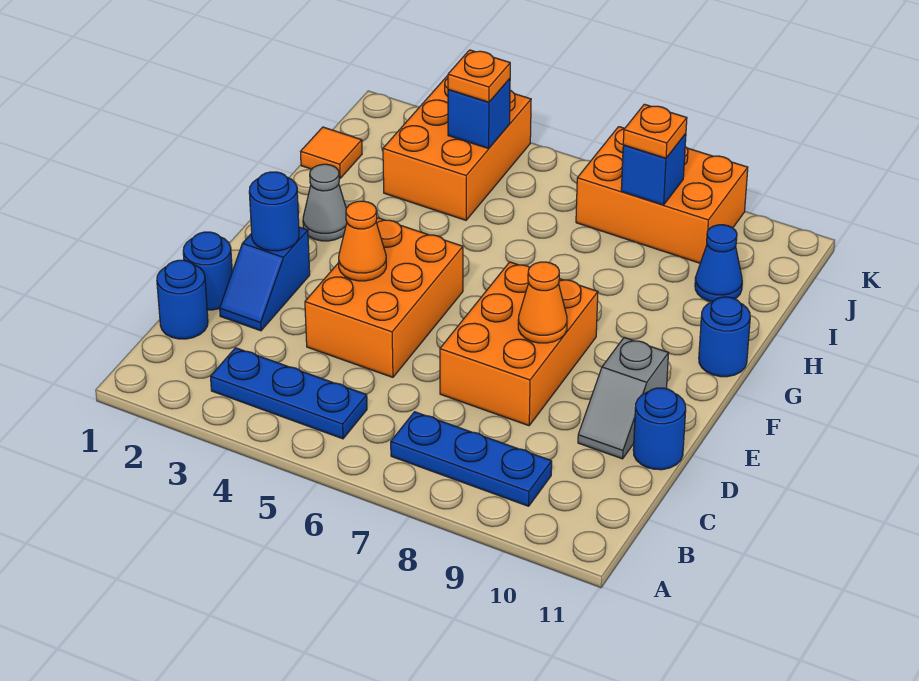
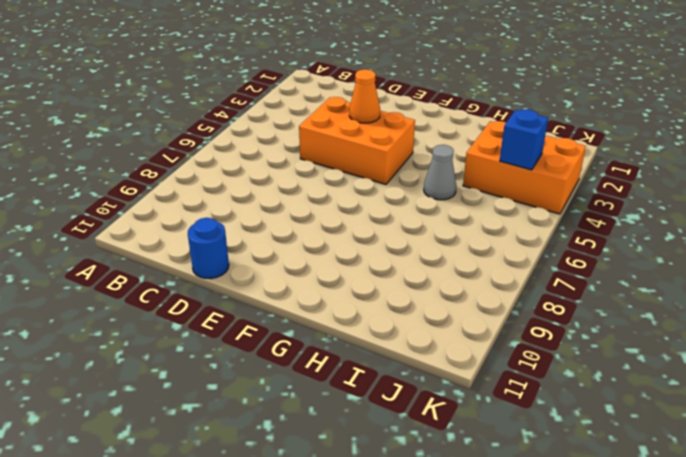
grey 1x1 cone [424,145,456,200] -> grey 1x1 cone moved to [303,164,347,241]
none -> blue 1x3 plate [211,348,367,439]
none -> blue 1x3 plate [391,412,552,506]
none -> blue 1x1 round brick [157,260,208,339]

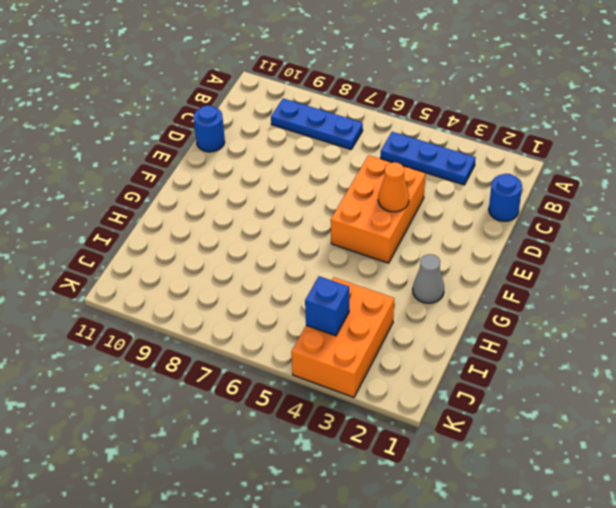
none -> blue 1x1 round brick [183,232,232,310]
none -> blue 1x2 slope [220,227,310,331]
none -> orange 2x3 brick [440,262,598,426]

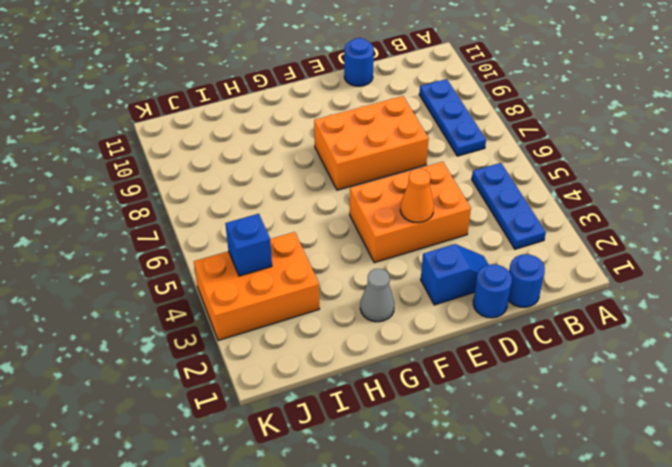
none -> grey 1x2 slope [578,338,669,459]
none -> blue 1x1 round brick [699,297,750,377]
none -> orange 1x1 tile [301,127,362,179]

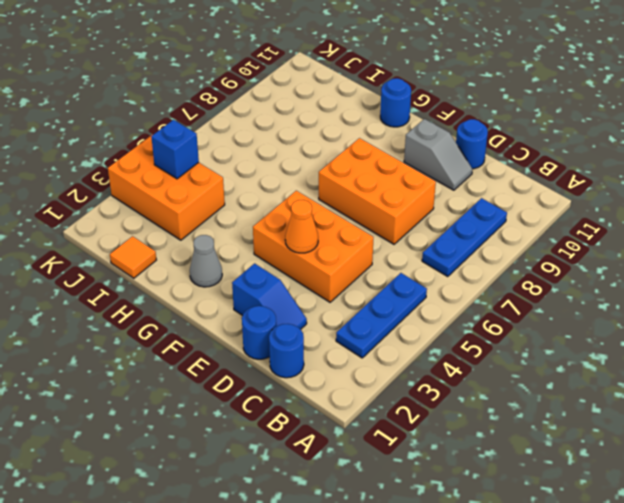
none -> blue 1x1 cone [695,225,742,302]
none -> orange 2x3 brick [576,127,748,263]
none -> blue 1x1 round brick [249,172,299,251]

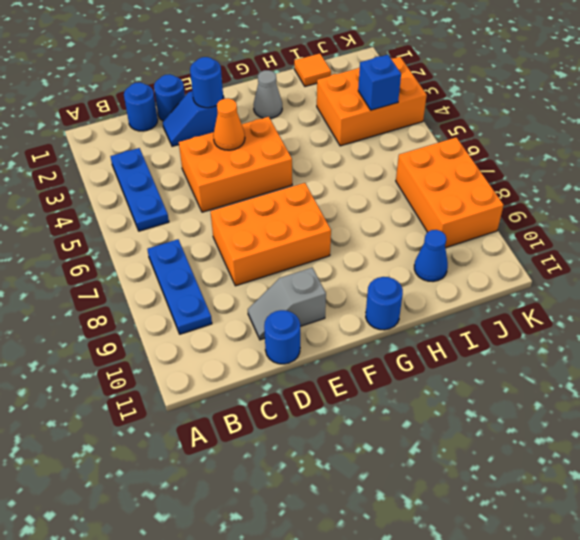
none -> orange 1x1 cone [518,262,567,343]
none -> blue 1x1 brick [621,134,686,205]
none -> orange 1x1 plate [448,50,510,102]

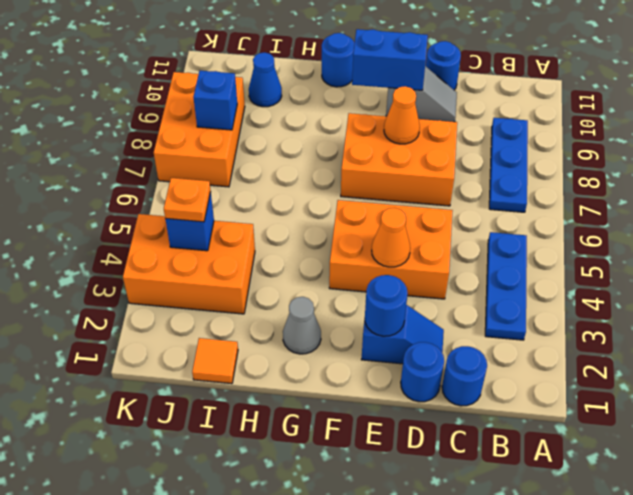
blue 1x2 brick [352,29,428,90] -> none
none -> orange 1x1 plate [623,104,687,158]

